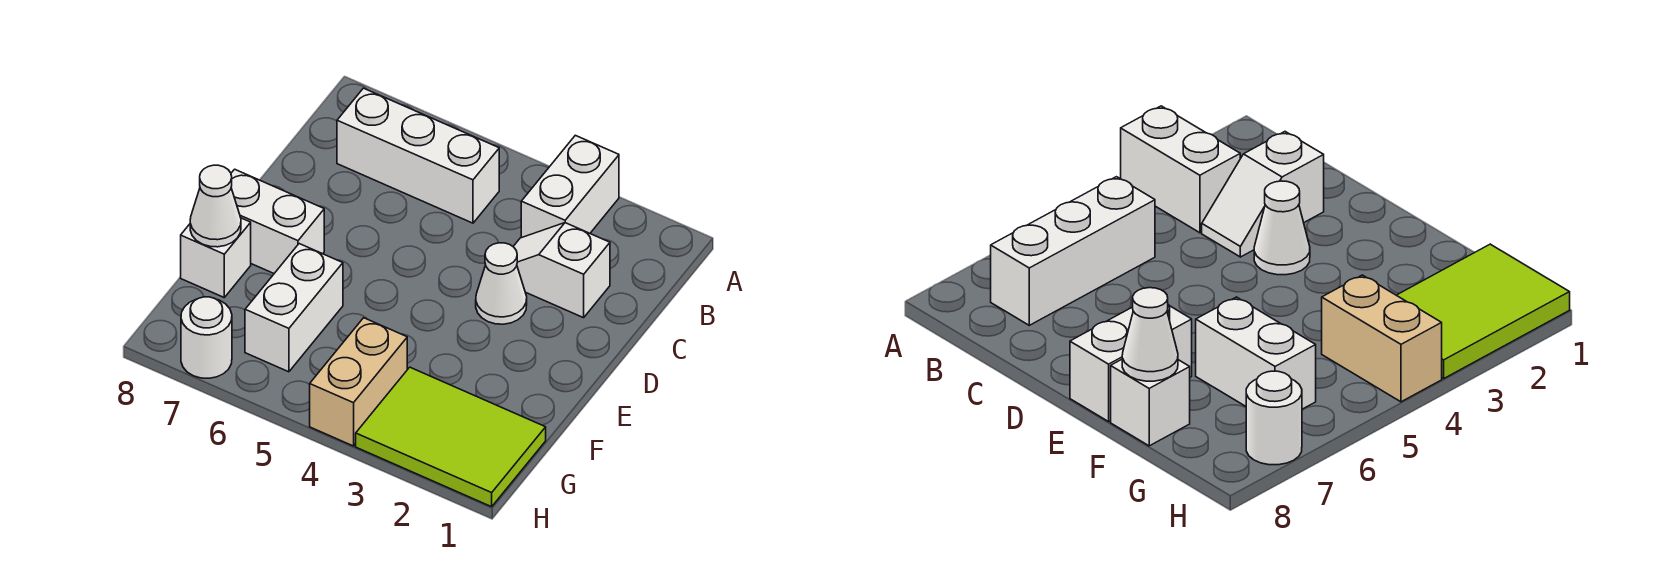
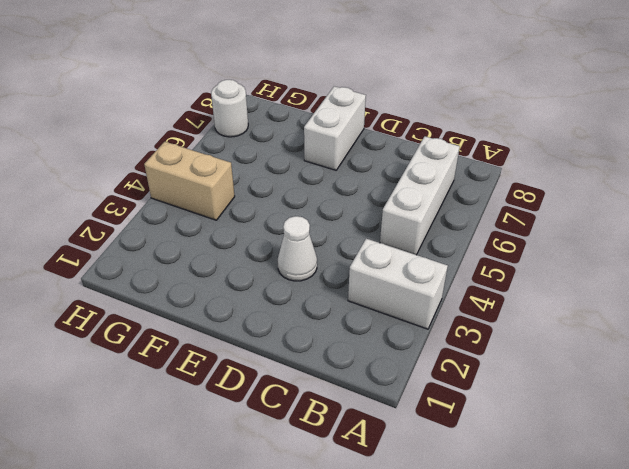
none -> white 1x2 slope [513,223,610,318]
none -> white 1x2 brick [245,244,343,372]

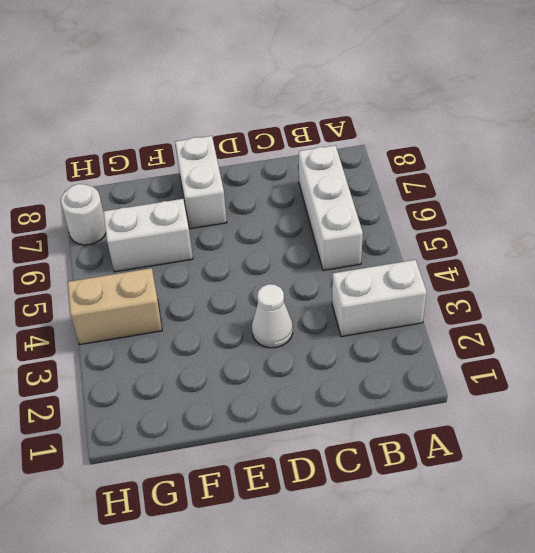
none -> white 1x2 slope [513,223,610,318]
none -> white 1x1 brick [181,218,251,297]

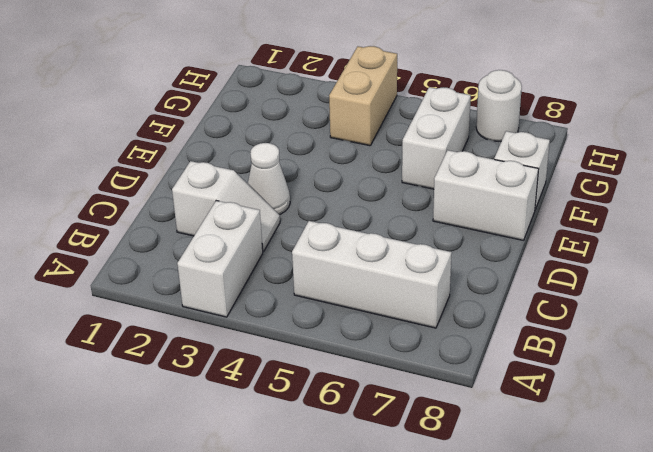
none -> lime 2x3 tile [356,367,546,507]
none -> white 1x1 cone [190,165,241,247]

